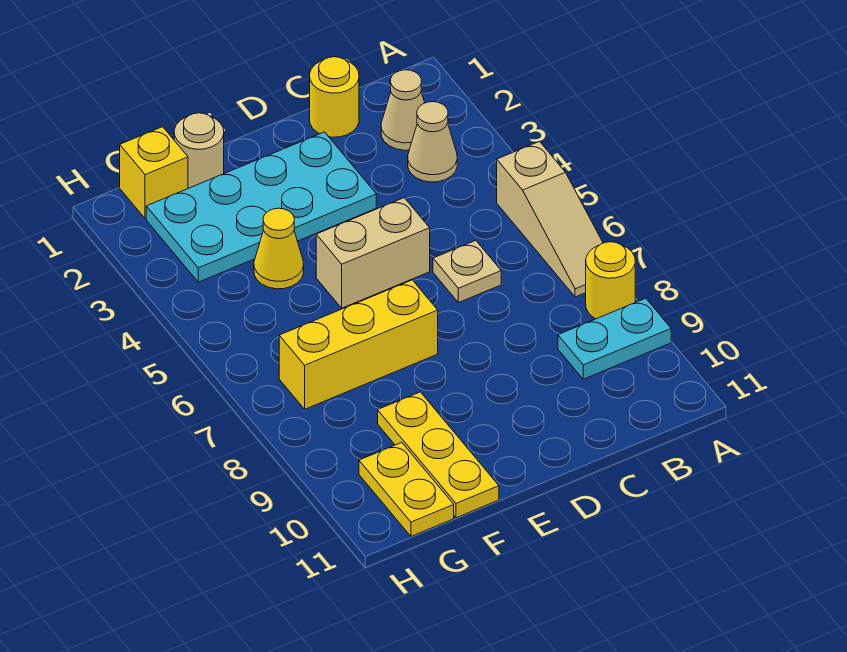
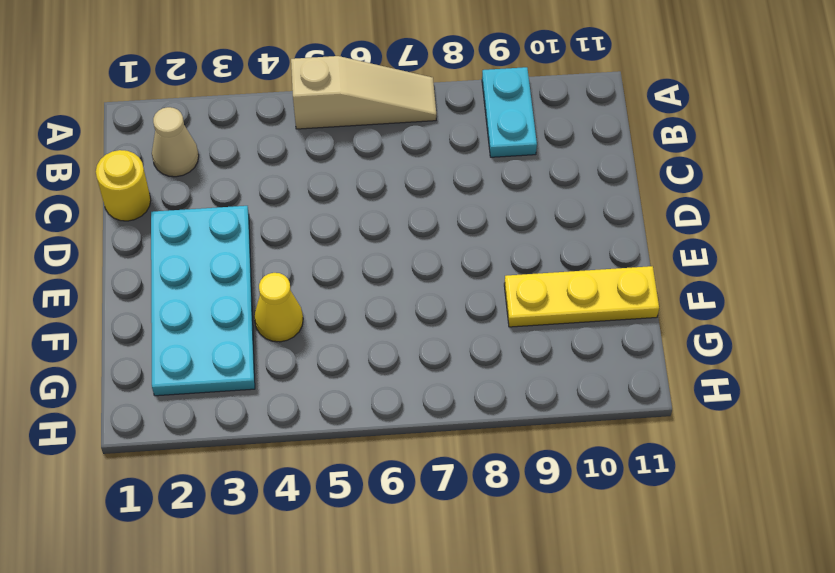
none -> yellow 1x1 round brick [586,242,635,319]
none -> tan 1x1 cone [408,102,457,182]
none -> tan 1x1 plate [433,241,501,303]

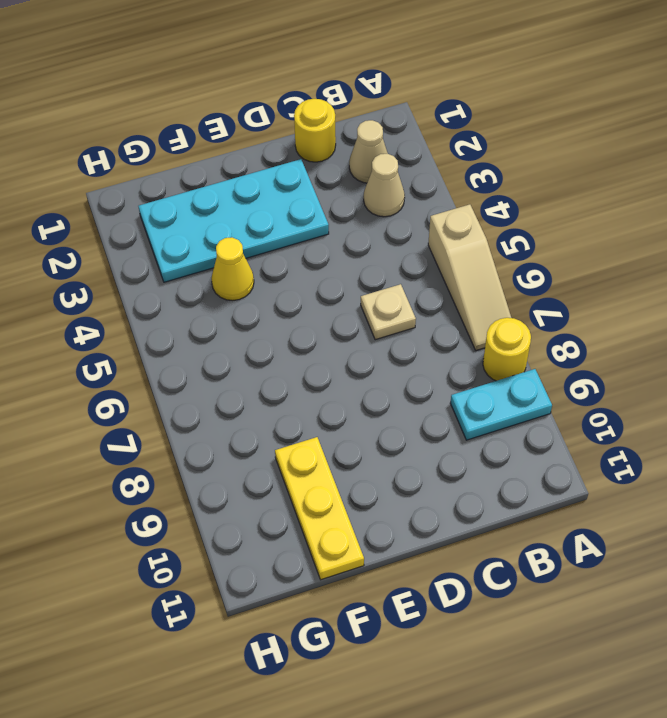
none -> tan 1x2 brick [316,198,430,308]
none -> yellow 1x3 brick [279,280,438,409]
none -> tan 1x1 round brick [174,113,224,188]

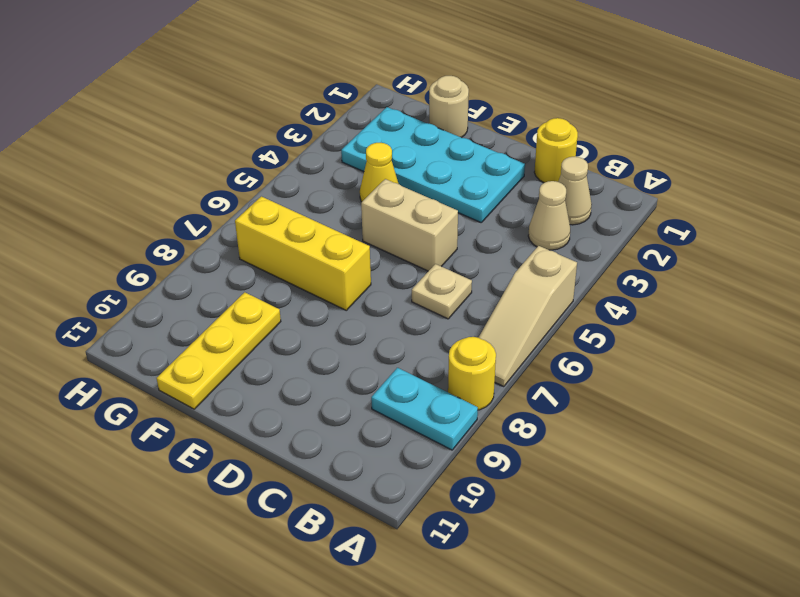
none -> yellow 1x1 brick [120,127,188,219]
none -> yellow 1x2 plate [359,443,454,536]

